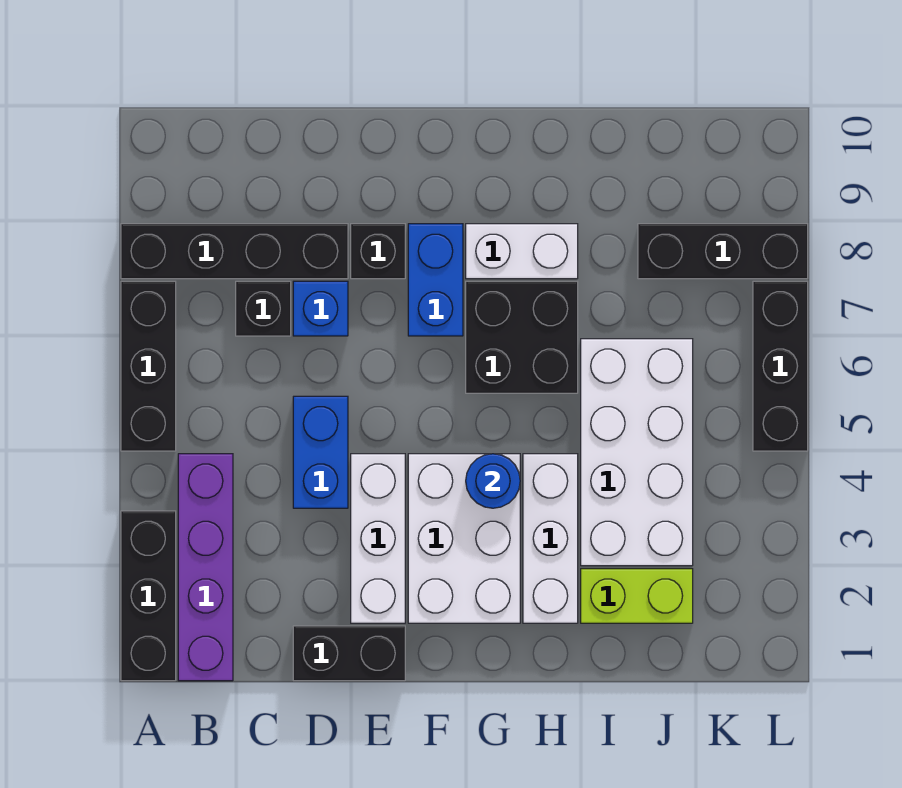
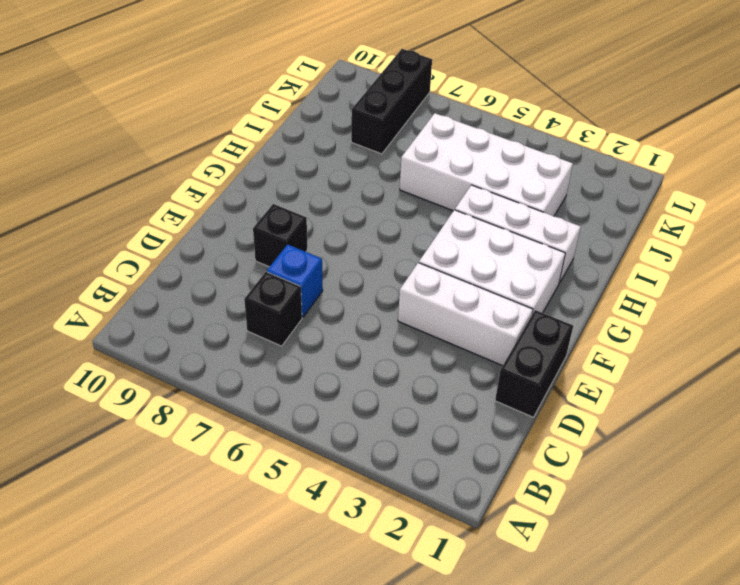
none -> black 1x3 brick [121,511,176,681]
none -> black 1x3 brick [121,281,176,451]
none -> black 1x4 brick [121,224,348,279]

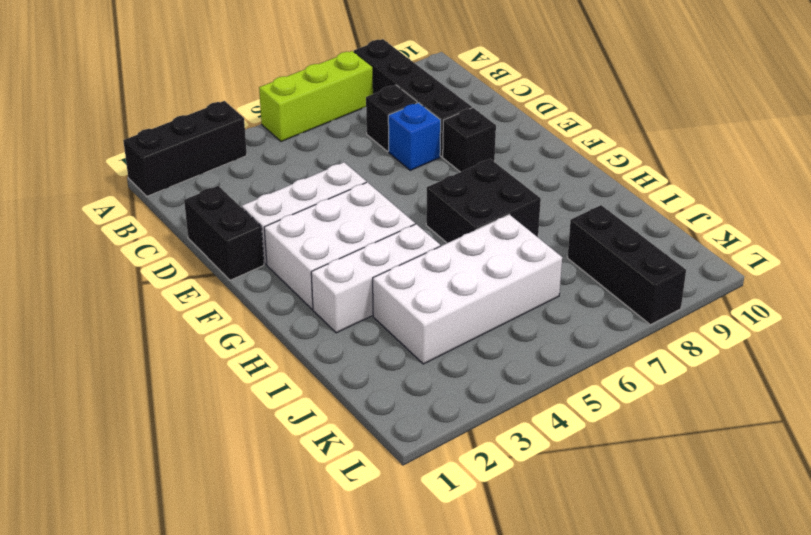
lime 1x3 brick [259,51,373,141] -> black 1x3 brick [121,281,176,451]
none -> purple 1x4 brick [178,454,233,681]
none -> blue 1x2 brick [293,396,348,508]
none -> blue 1x2 brick [408,224,463,336]

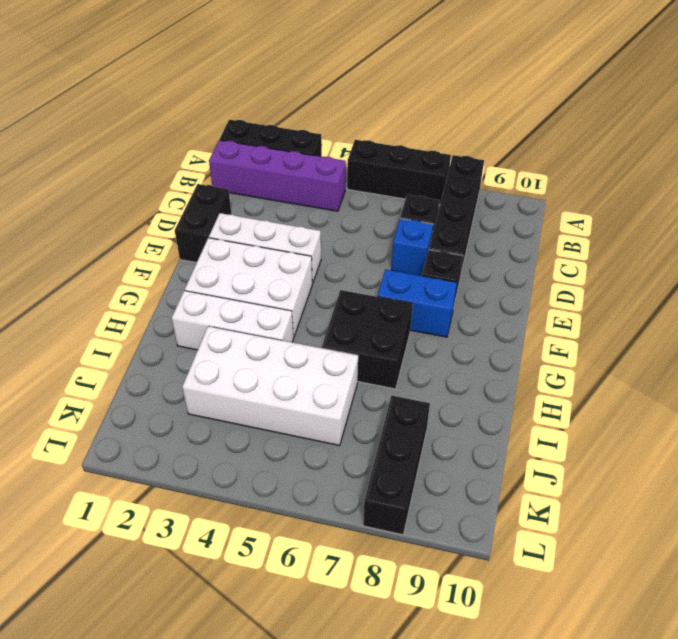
none -> blue 1x2 brick [293,396,348,508]
none -> white 1x2 brick [466,224,578,279]
none -> lime 1x2 brick [581,569,693,623]

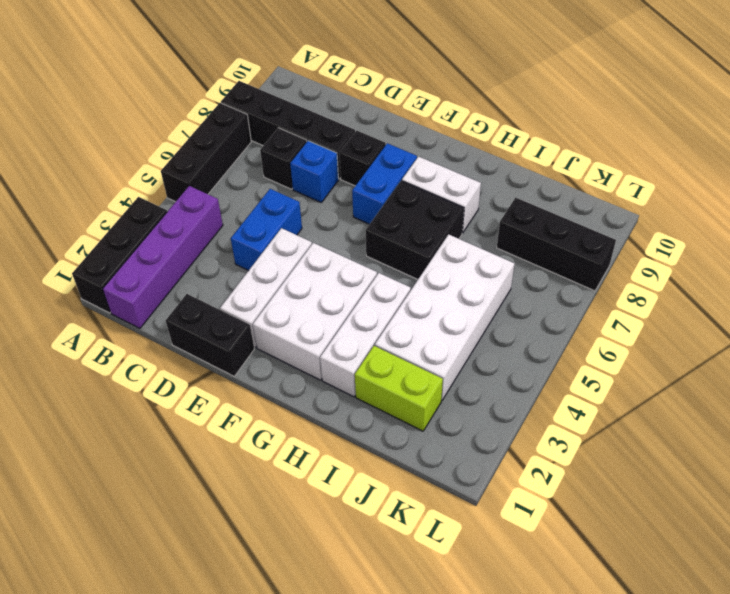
none -> black 1x3 brick [753,281,808,451]
none -> blue 1x1 round brick [466,454,520,508]

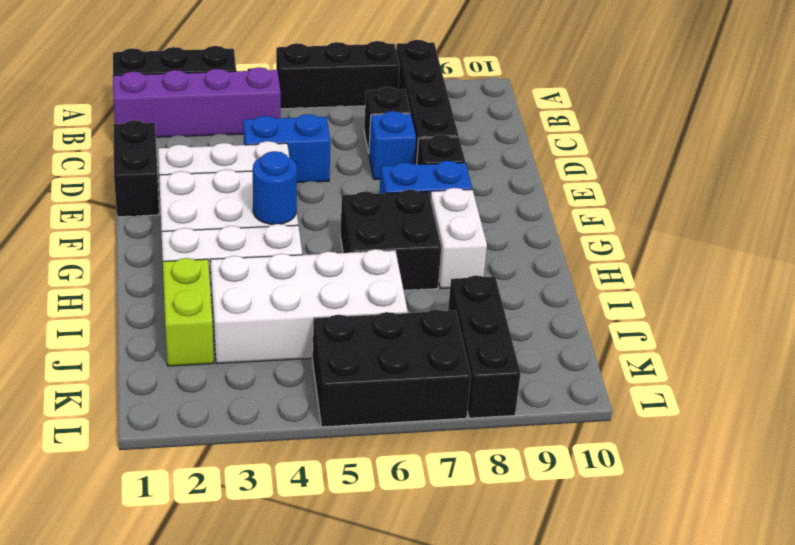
black 2x3 brick [312,310,471,427] -> black 1x3 brick [753,281,808,451]

